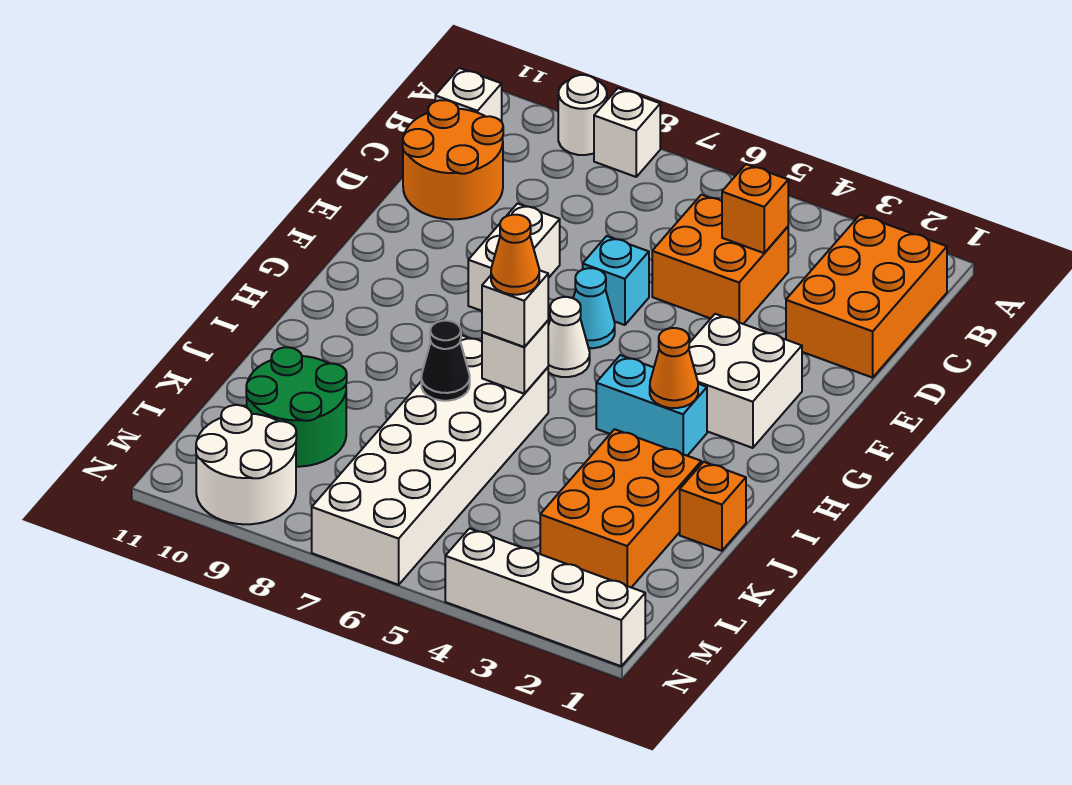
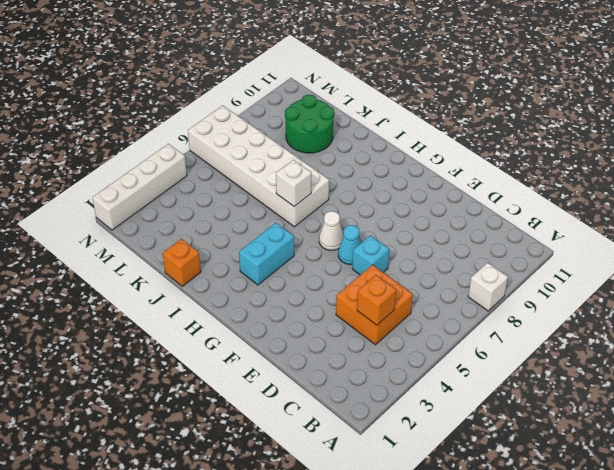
none -> white 1x1 round brick [558,75,607,155]
none -> orange 2x3 brick [786,215,947,378]
none -> white 1x1 brick [435,68,502,122]

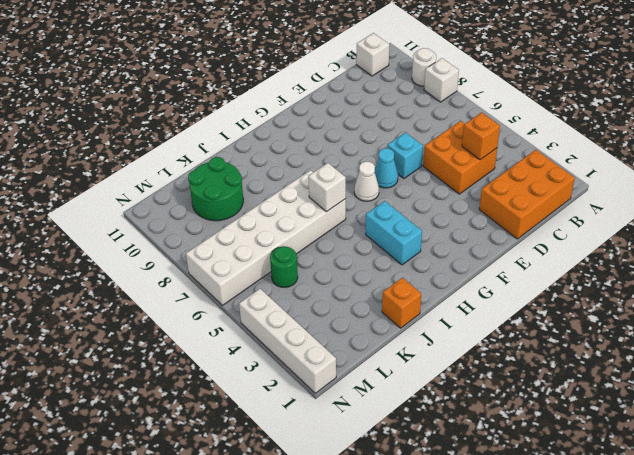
green 1x1 round brick [270,246,298,287] -> none
none -> orange 2x2 round brick [403,100,503,219]
none -> white 1x2 brick [468,204,560,311]
none -> white 2x2 brick [689,314,802,448]

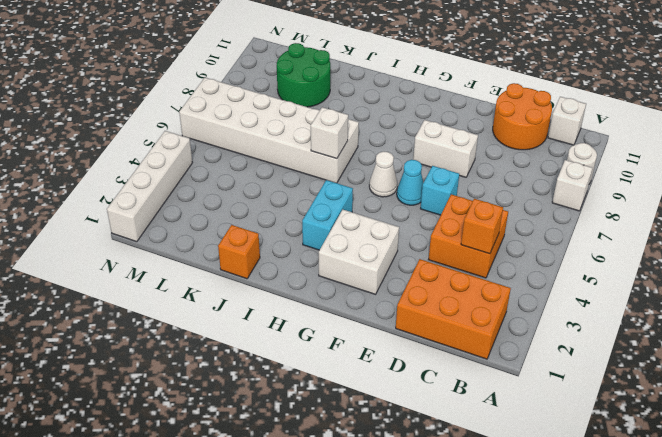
none -> orange 2x3 brick [540,429,701,587]
none -> white 2x2 round brick [196,405,296,524]
none -> orange 1x1 cone [650,328,698,408]

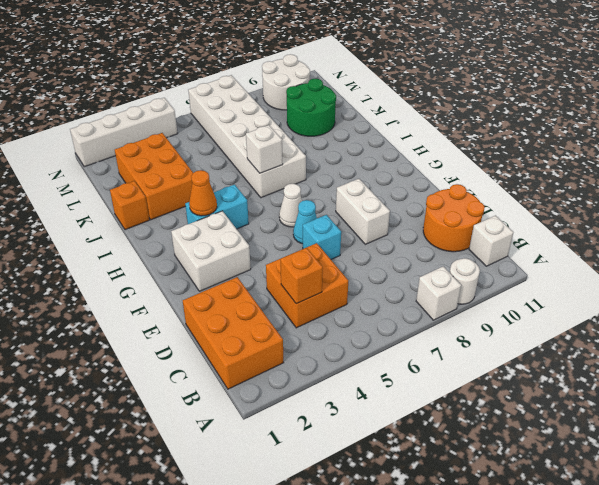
none -> black 1x1 cone [421,321,470,401]
none -> white 1x1 brick [482,270,548,347]
none -> orange 1x1 cone [491,215,539,295]

